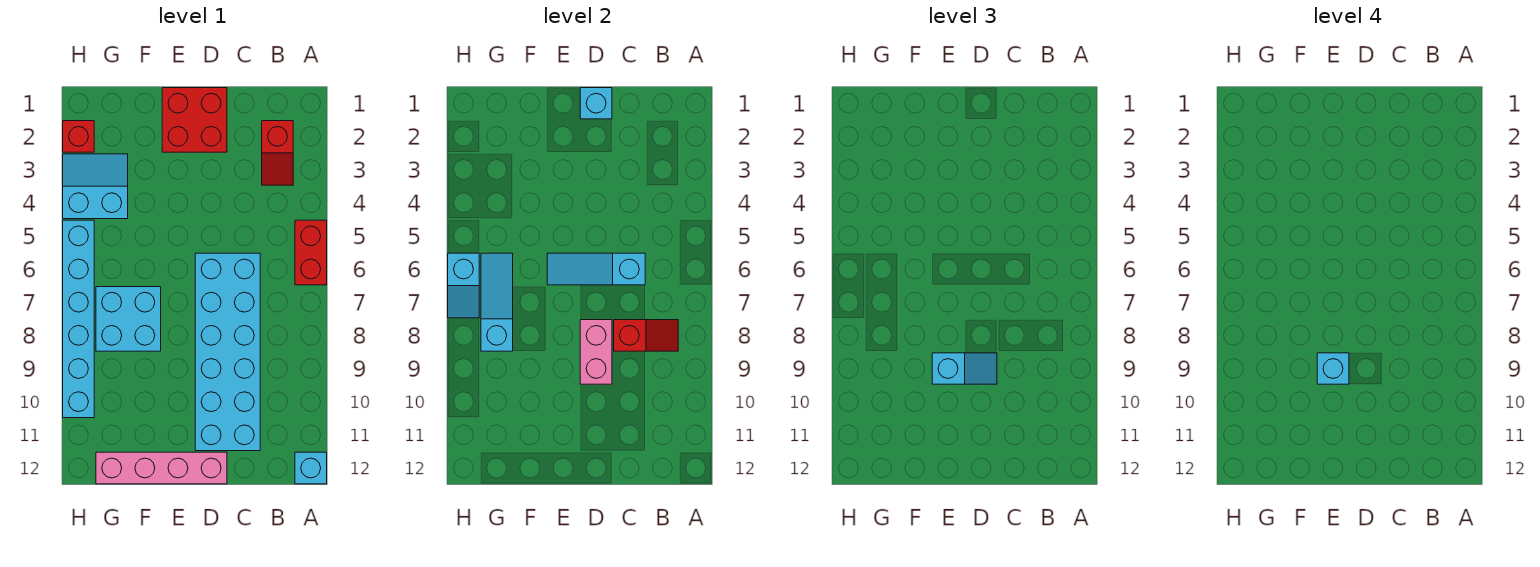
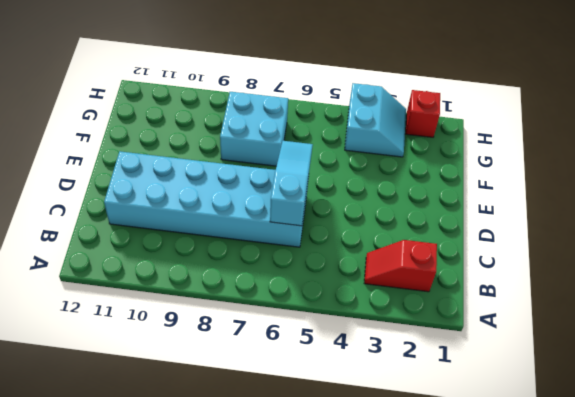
none -> red 1x2 brick [295,220,327,285]
none -> cyan 1x1 brick [295,452,327,484]
none -> red 2x2 brick [162,88,227,152]

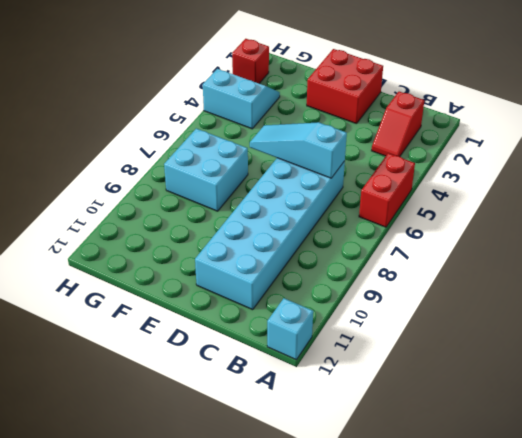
none -> pink 1x4 brick [96,452,227,484]
none -> cyan 1x6 brick [63,220,94,418]
none -> red 1x2 slope [614,320,678,351]

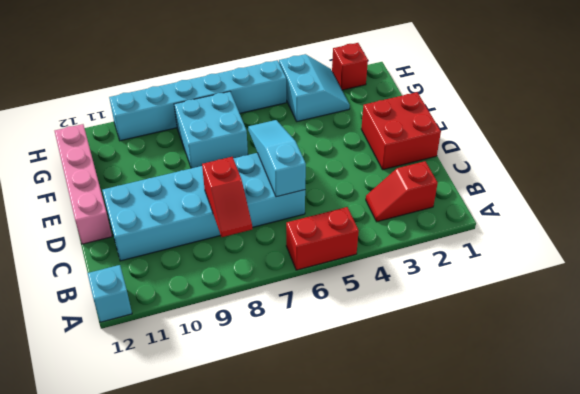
none -> cyan 1x1 brick [580,88,612,119]
none -> pink 1x2 brick [580,320,612,384]
none -> cyan 1x3 slope [481,253,513,351]

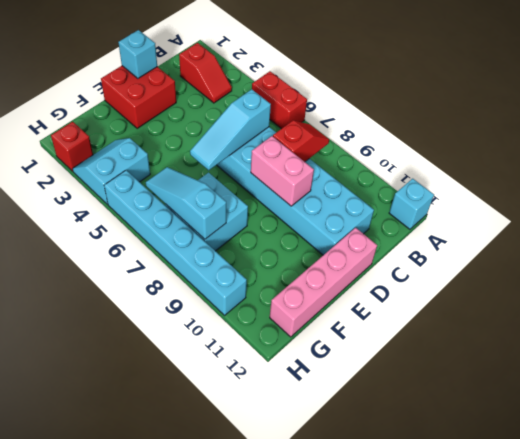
none -> cyan 1x2 slope [448,253,479,318]
none -> cyan 1x2 slope [932,353,997,384]
none -> cyan 1x1 brick [1317,353,1349,384]

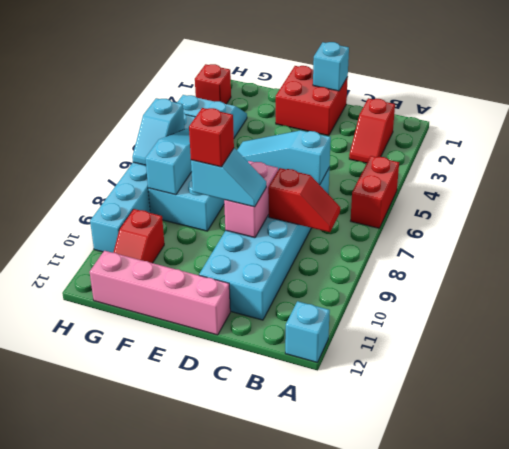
red 1x1 brick [189,108,234,167] -> cyan 1x1 brick [1317,353,1349,384]
red 1x2 slope [113,209,164,263] -> none

